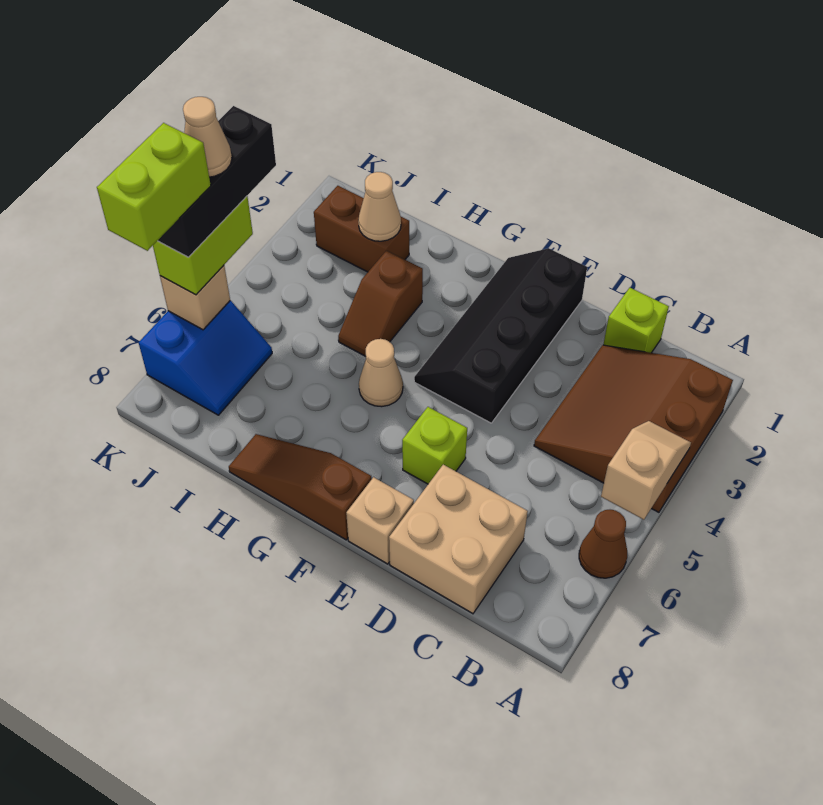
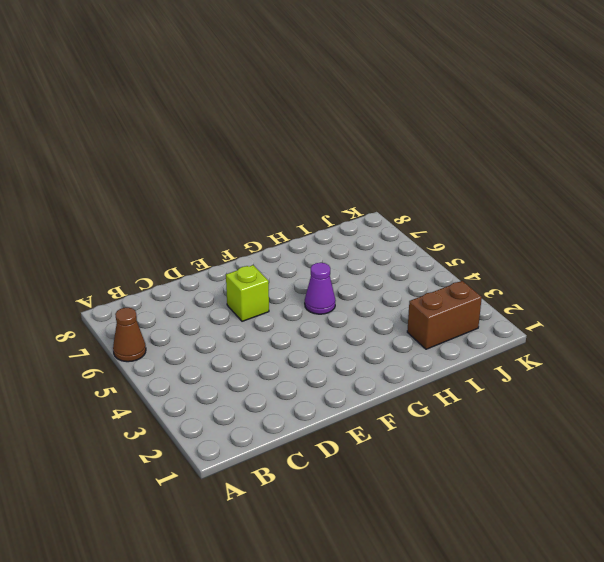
purple 1x1 cone [305,263,336,314] -> tan 1x1 cone [359,339,403,407]
none -> brown 3x3 slope [534,345,733,512]
none -> lime 1x1 brick [603,288,669,353]
none -> tan 2x2 brick [389,465,528,614]

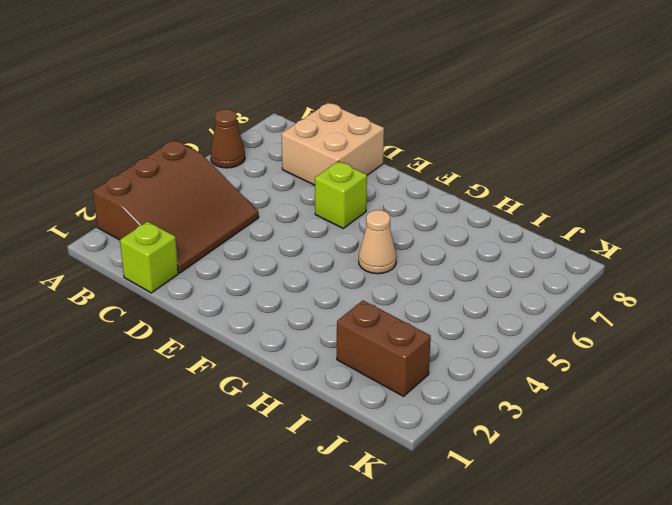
none -> black 2x4 slope [414,248,587,423]
none -> tan 1x1 brick [346,477,414,564]
none -> brown 1x3 slope [229,434,372,540]

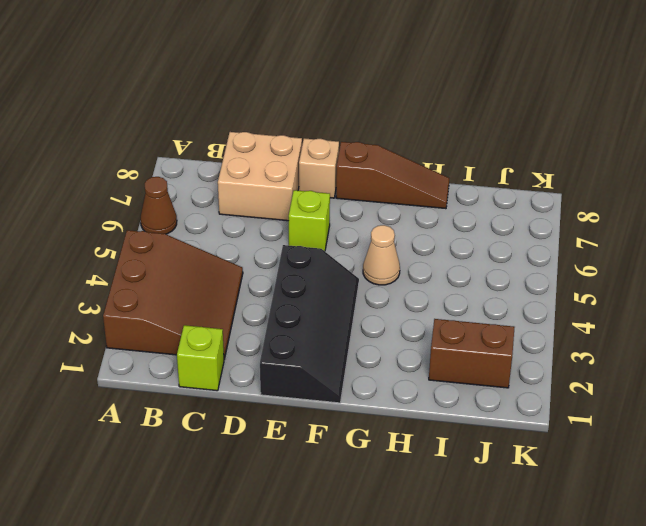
none -> brown 1x2 slope [338,251,423,356]
none -> blue 2x2 slope [139,301,272,415]
none -> tan 1x2 slope [601,421,691,520]

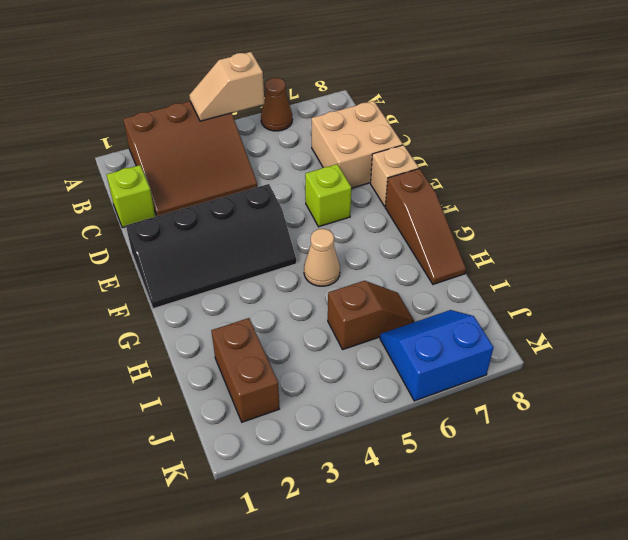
brown 1x2 slope [328,281,414,349] -> brown 1x2 slope moved to [338,251,423,356]
none -> tan 1x1 cone [358,172,401,241]
none -> tan 1x1 brick [160,265,230,330]
none -> lime 1x2 brick [153,196,253,295]

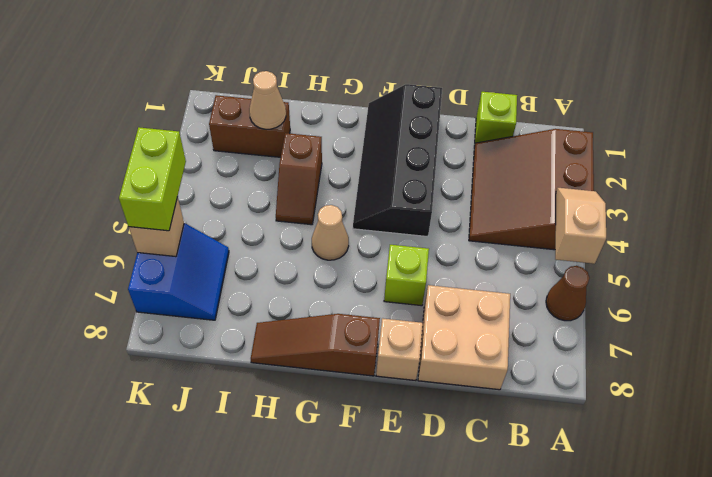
none -> black 1x3 brick [158,106,276,257]
none -> tan 1x1 cone [183,97,232,177]
none -> lime 1x2 brick [97,123,211,251]

